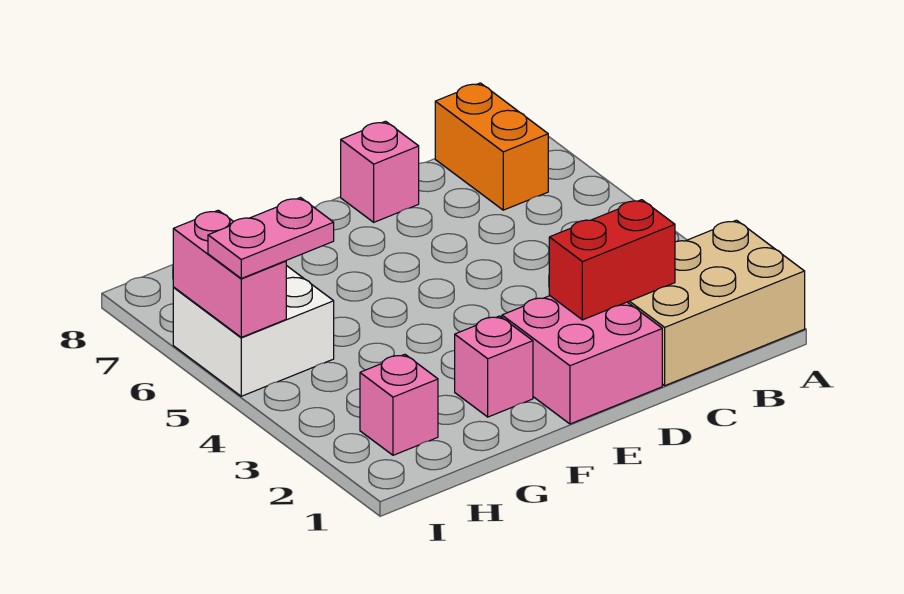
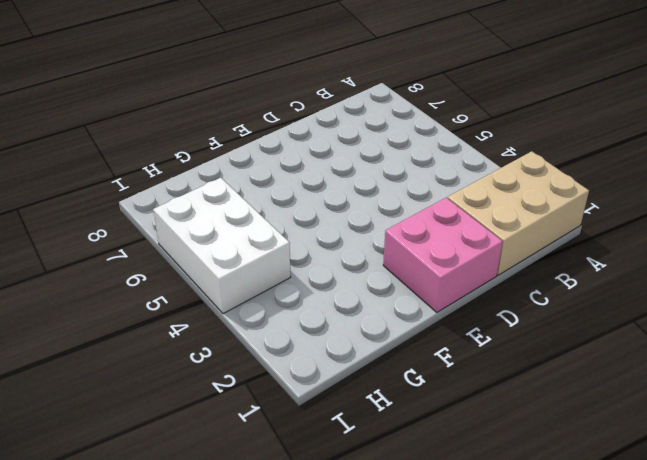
white 2x3 brick [153,178,291,314] -> white 2x2 brick [173,265,334,396]
none -> orange 1x2 brick [435,83,548,210]
none -> pink 1x1 brick [341,121,419,222]

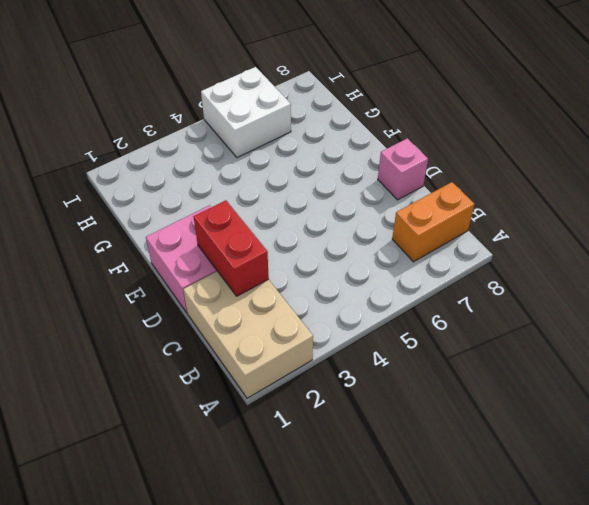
none -> pink 1x1 brick [455,316,533,417]
none -> pink 1x1 brick [360,354,438,455]

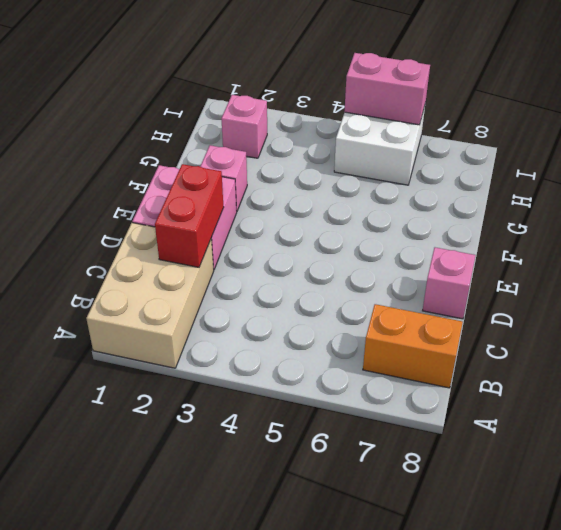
none -> pink 1x2 plate [208,198,334,278]

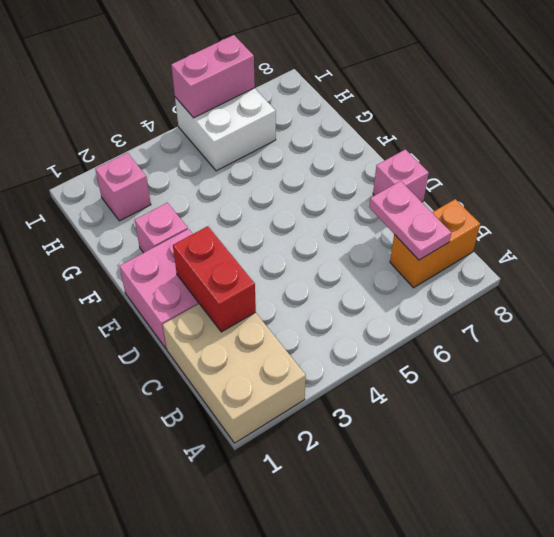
pink 1x2 plate [369,181,451,260] -> pink 1x2 plate moved to [208,198,334,278]

